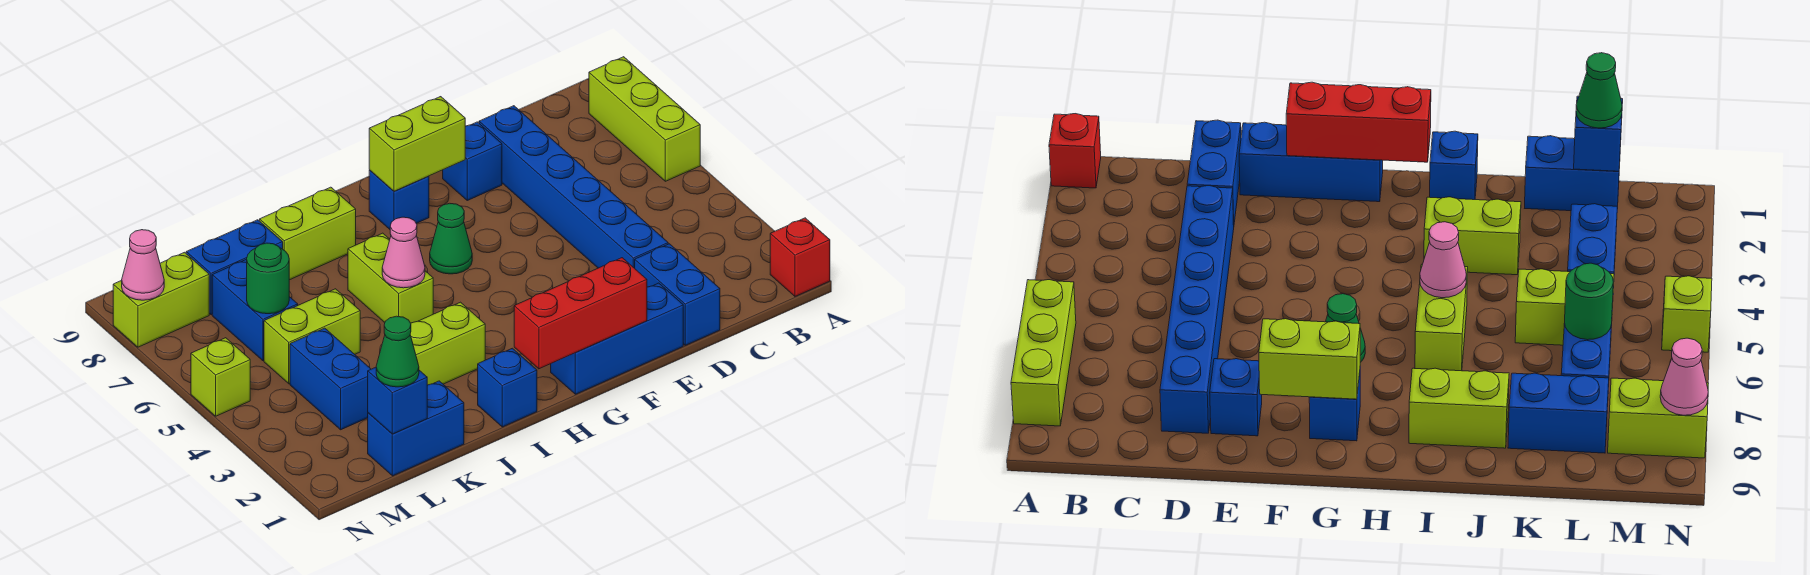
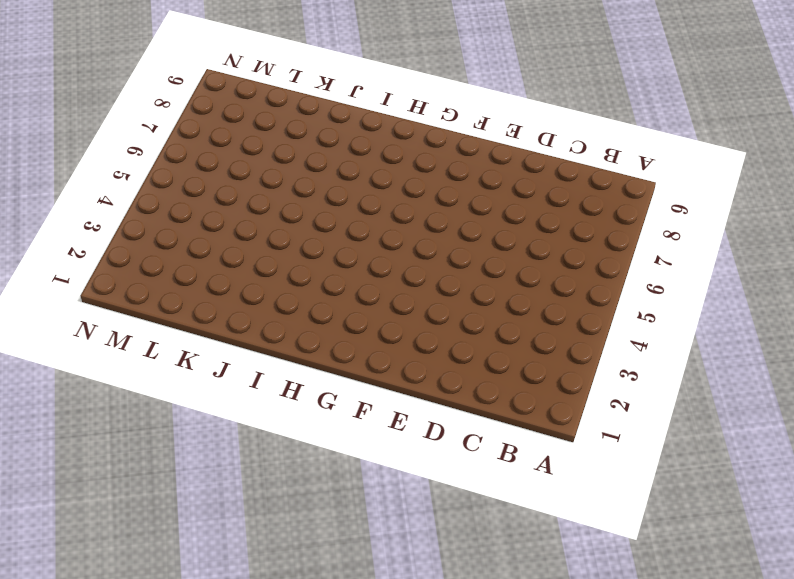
none -> red 1x1 brick [770,218,830,296]
none -> lime 1x3 brick [589,57,700,181]
none -> blue 1x2 brick [635,244,720,345]

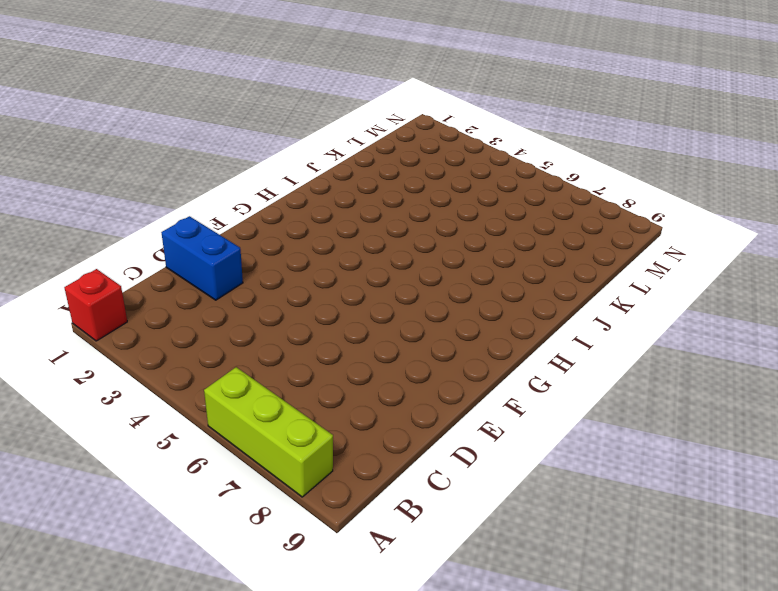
none -> blue 1x6 brick [479,106,668,268]
none -> blue 1x3 brick [551,283,683,394]
none -> blue 1x1 brick [443,122,502,200]

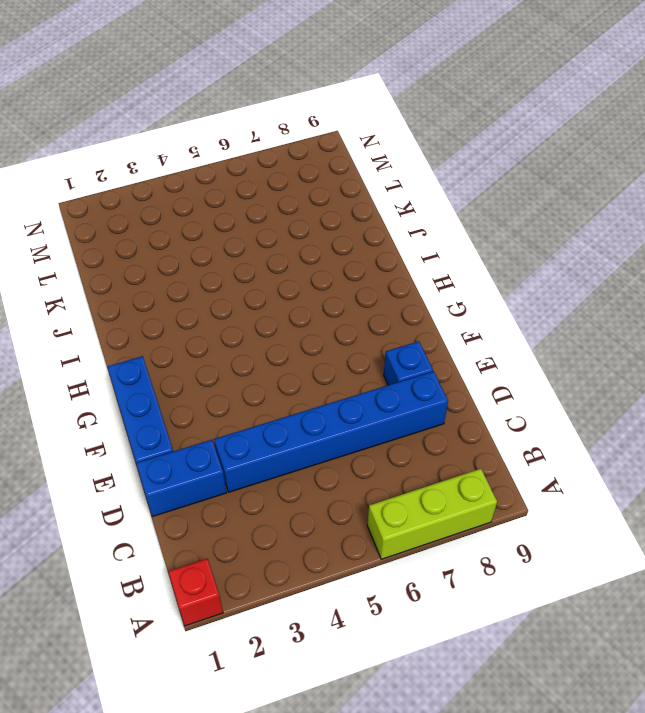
none -> green 1x1 cone [430,203,472,274]
none -> blue 1x1 brick [369,170,429,229]
none -> blue 1x1 brick [478,348,537,427]

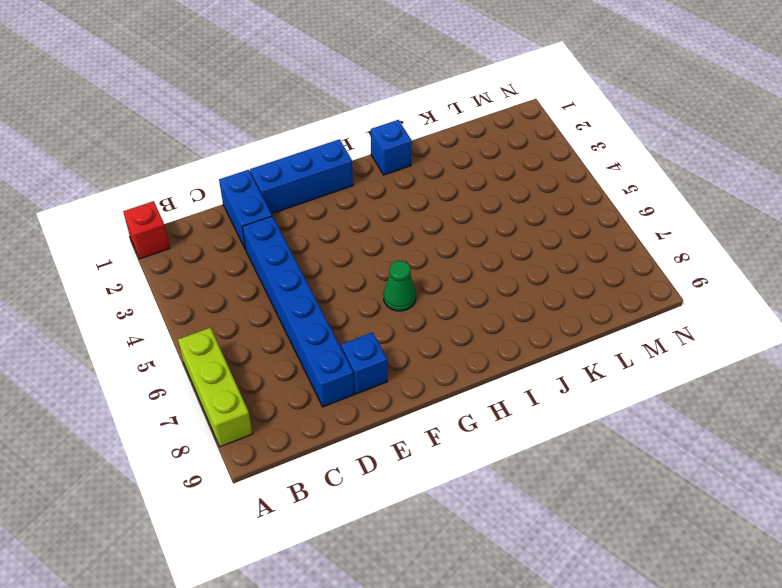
none -> blue 1x1 brick [369,170,429,229]
none -> lime 1x2 brick [410,302,485,385]
none -> lime 1x2 brick [348,233,433,323]

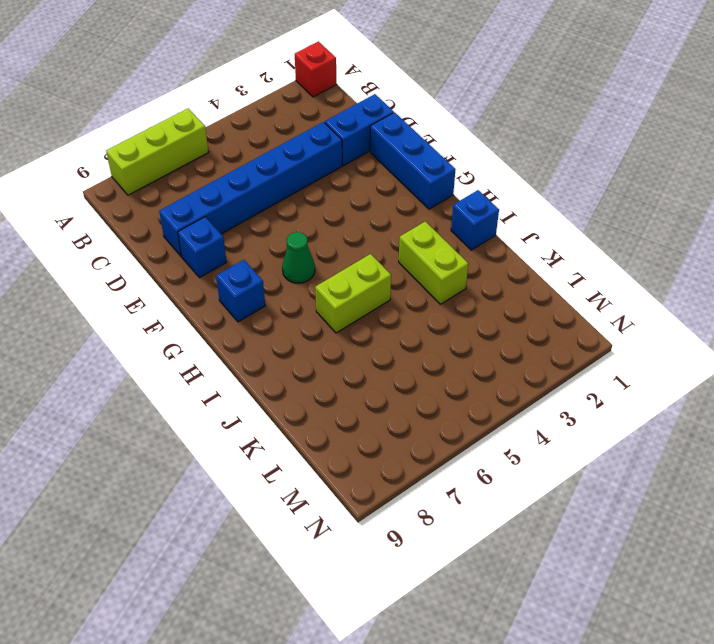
none -> lime 1x2 brick [260,187,356,280]
none -> blue 1x2 brick [368,381,464,476]
none -> lime 1x2 brick [264,289,360,384]

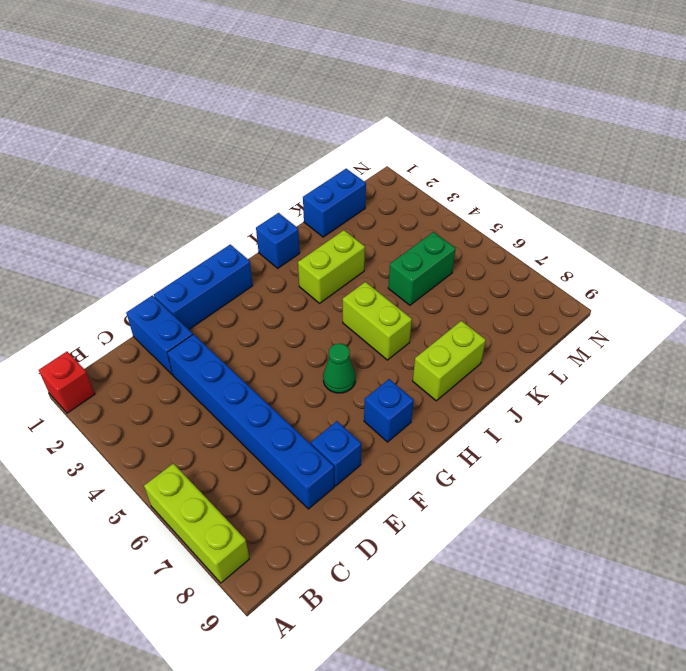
green 1x2 brick [388,232,456,305] -> lime 1x2 brick [264,289,360,384]
none -> blue 1x2 brick [186,220,283,315]
none -> blue 1x2 brick [290,328,371,430]
none -> blue 1x2 brick [212,259,298,361]

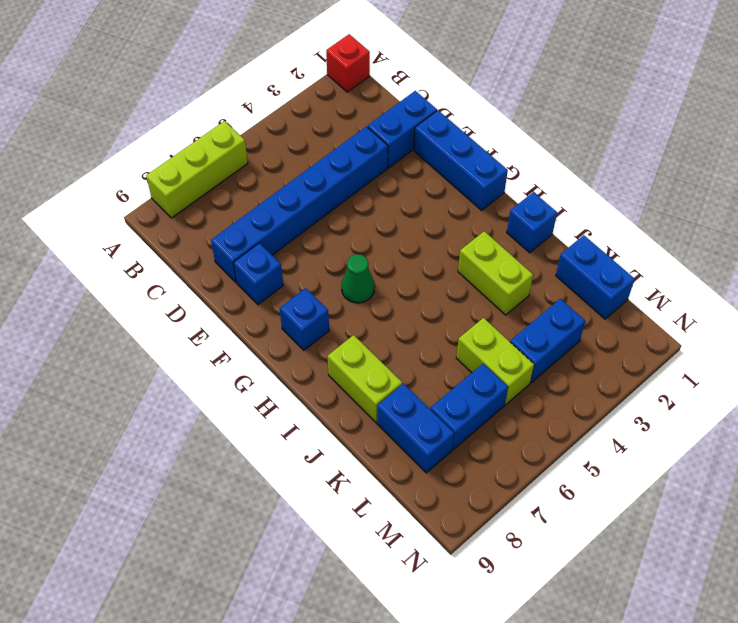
none -> lime 1x2 brick [348,233,433,323]
none -> lime 1x2 brick [113,252,209,347]
none -> lime 1x1 brick [191,338,250,416]

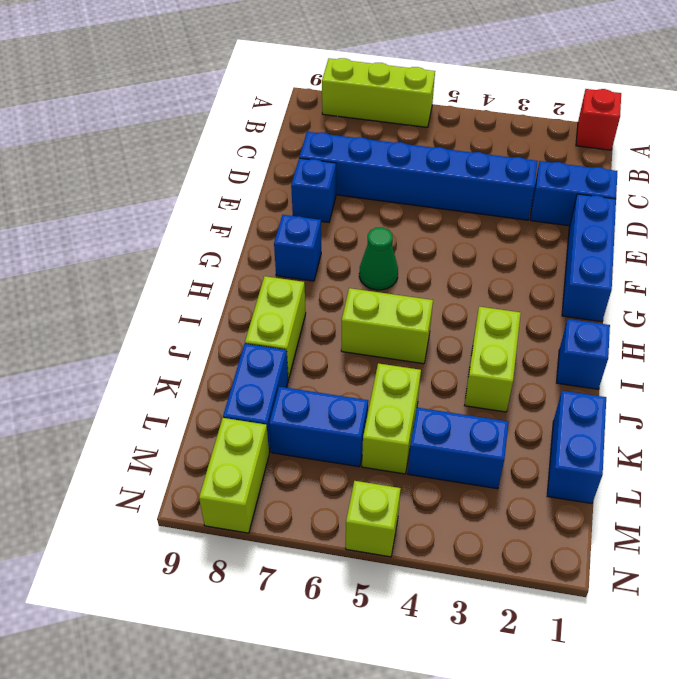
none -> red 1x3 brick [514,258,647,369]
none -> lime 1x2 brick [369,97,465,191]
none -> pink 1x1 cone [382,217,425,288]

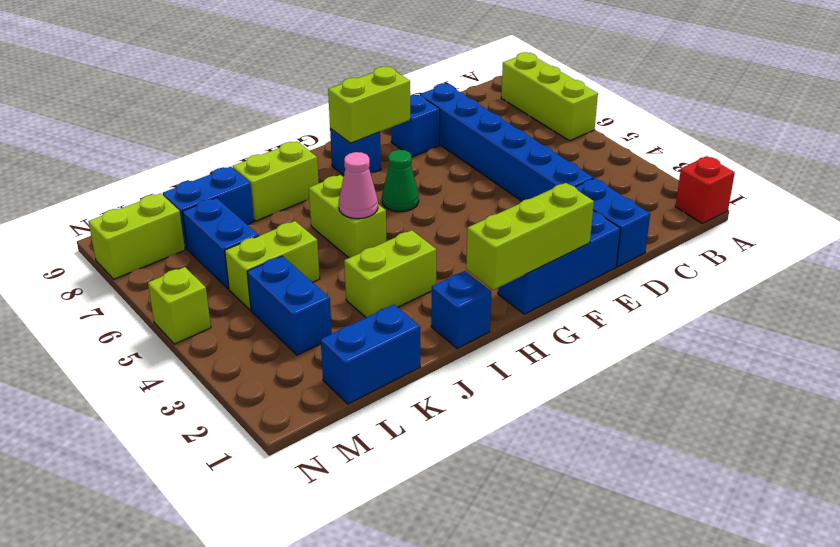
lime 1x3 brick [466,183,594,290] -> red 1x3 brick [514,258,647,369]
none -> blue 1x1 brick [368,367,427,434]
none -> green 1x1 round brick [247,243,289,314]
none -> pink 1x1 cone [122,230,164,300]

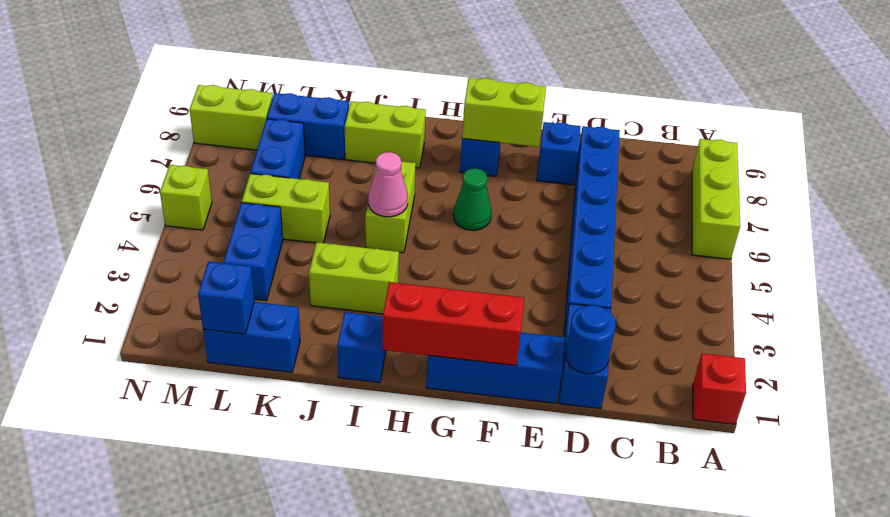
blue 1x1 round brick [566,305,616,374] -> none
none -> green 1x1 round brick [247,243,289,314]
none -> pink 1x1 cone [122,230,164,300]
none -> green 1x1 cone [376,316,419,387]

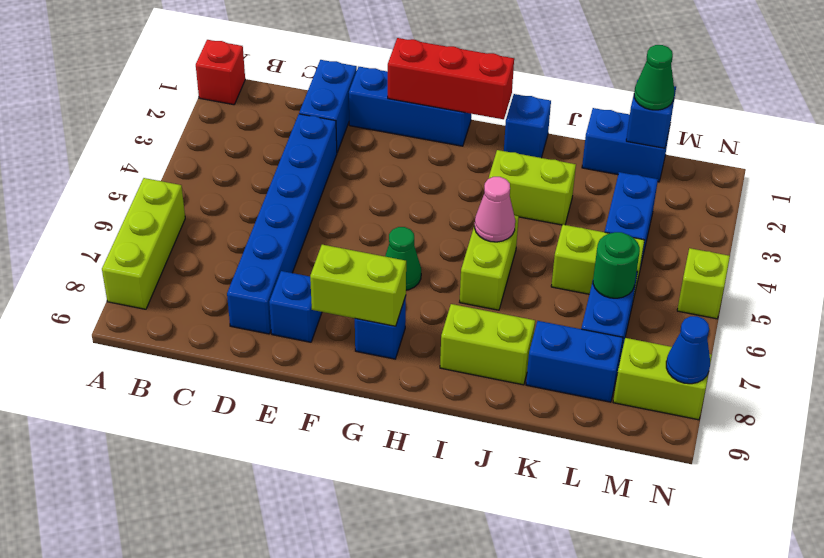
blue 1x1 cone [666,316,710,384] -> pink 1x1 cone [122,230,164,300]

